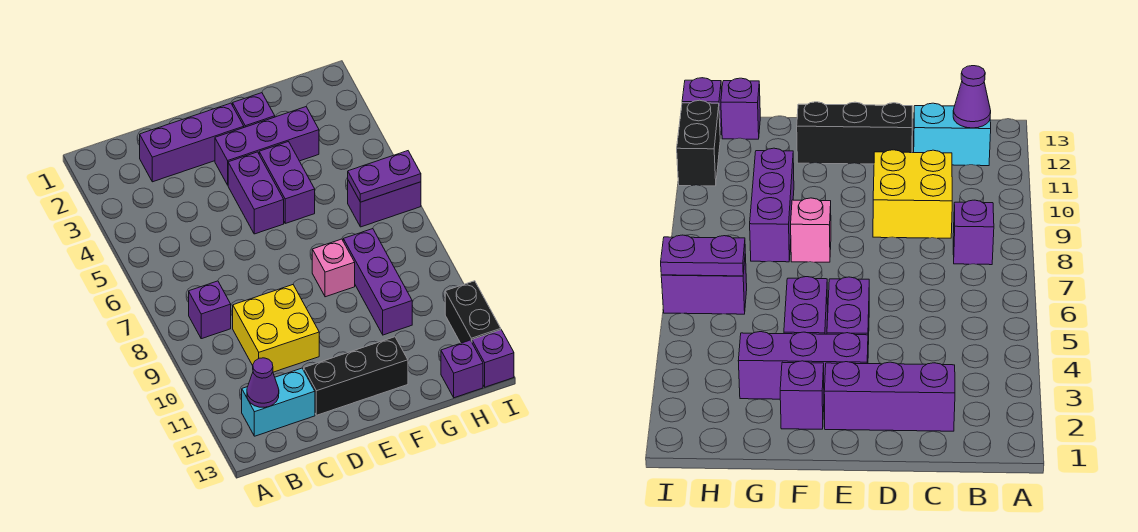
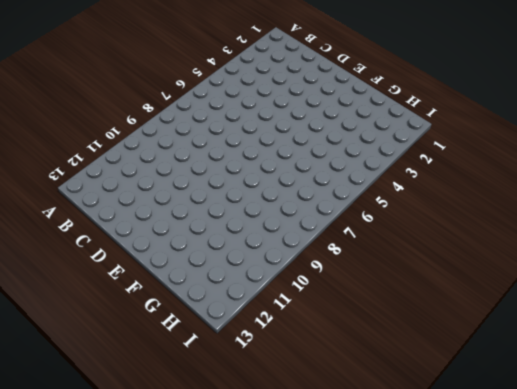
none -> purple 1x1 brick [189,281,231,339]
none -> cyan 1x2 brick [242,368,315,436]
none -> purple 1x3 brick [140,103,244,182]

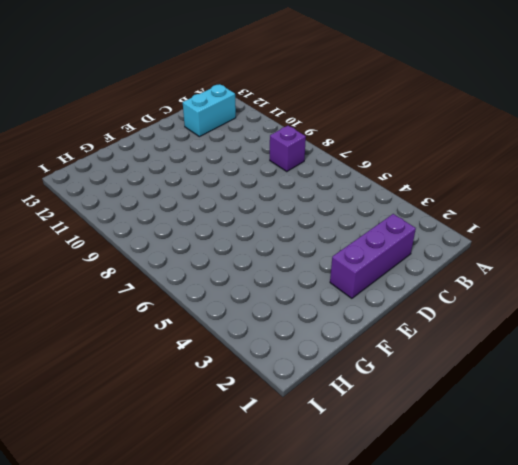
none -> yellow 2x2 brick [233,285,319,372]
none -> black 1x3 brick [304,337,408,415]
none -> purple 1x3 brick [215,107,319,185]

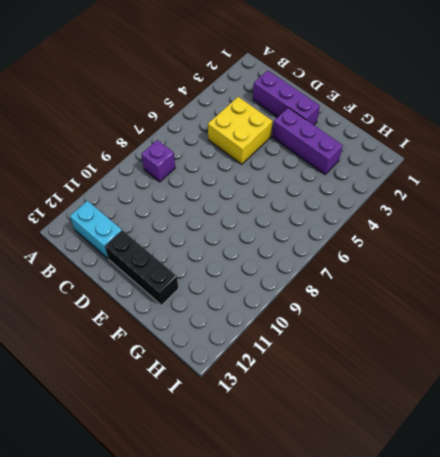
yellow 2x2 brick [208,97,272,164] -> yellow 2x2 brick moved to [233,285,319,372]
none -> purple 1x2 brick [228,152,284,234]
none -> purple 1x1 brick [233,93,275,127]
none -> purple 1x2 brick [259,142,315,223]

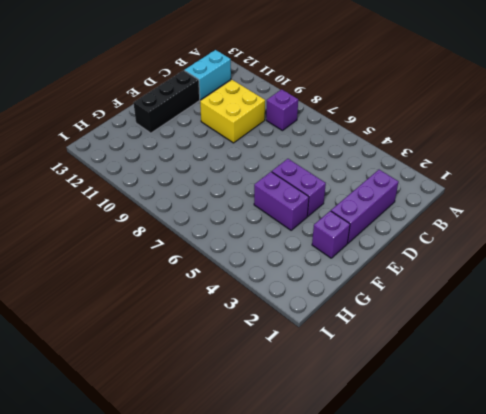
none -> purple 1x3 brick [215,107,319,185]
none -> pink 1x1 brick [312,239,355,297]
none -> purple 1x3 brick [343,229,412,335]

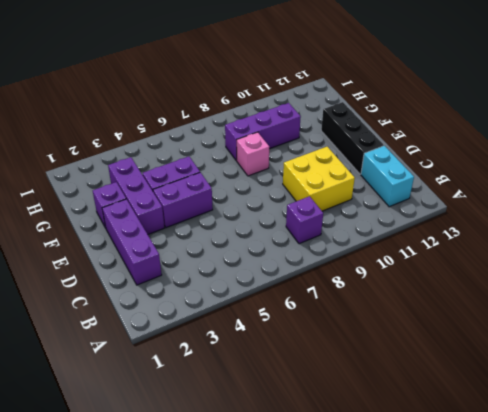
none -> purple 1x2 brick [348,180,421,227]
none -> purple 1x1 brick [441,340,483,398]
none -> black 1x2 brick [445,281,501,343]

